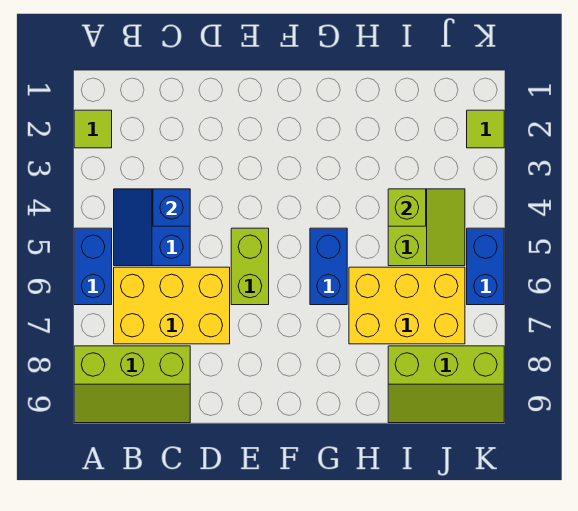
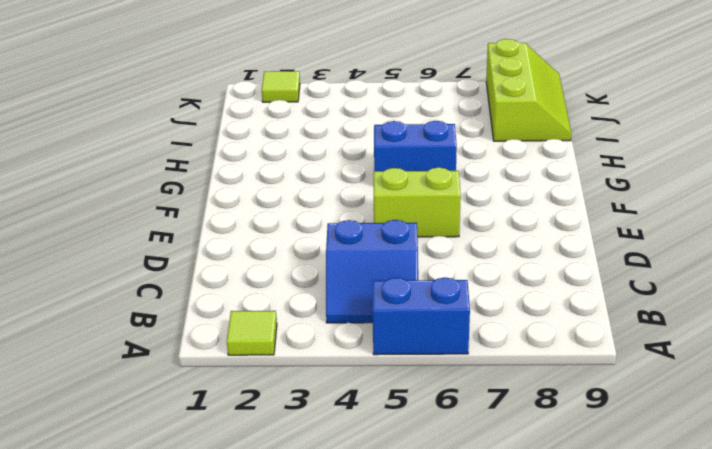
none -> lime 2x3 slope [74,346,190,423]
none -> yellow 2x3 brick [114,267,230,344]
none -> yellow 2x3 brick [349,267,465,344]

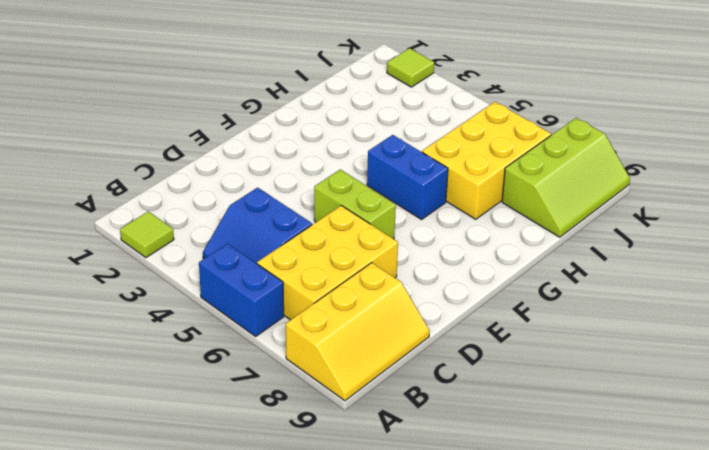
yellow 2x3 slope [286,263,430,401] -> lime 2x3 slope [74,346,190,423]
none -> lime 2x2 slope [388,189,465,266]
none -> blue 1x2 brick [467,228,504,305]
none -> blue 1x1 brick [153,189,190,226]

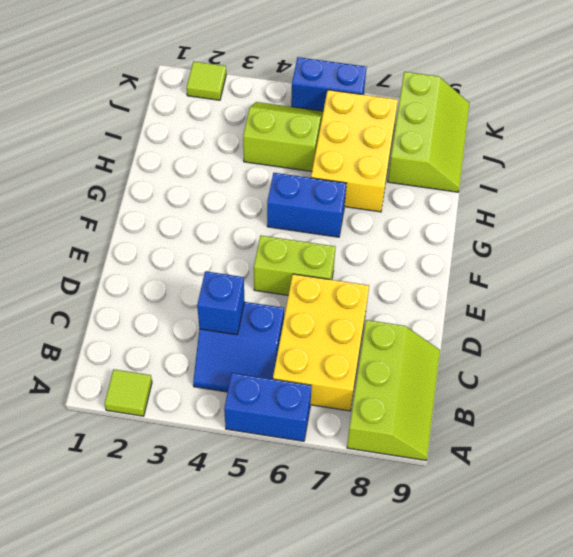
none -> lime 1x1 brick [388,189,426,226]

